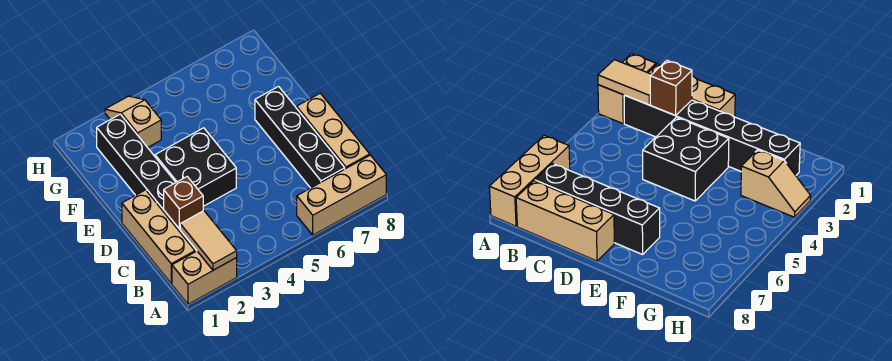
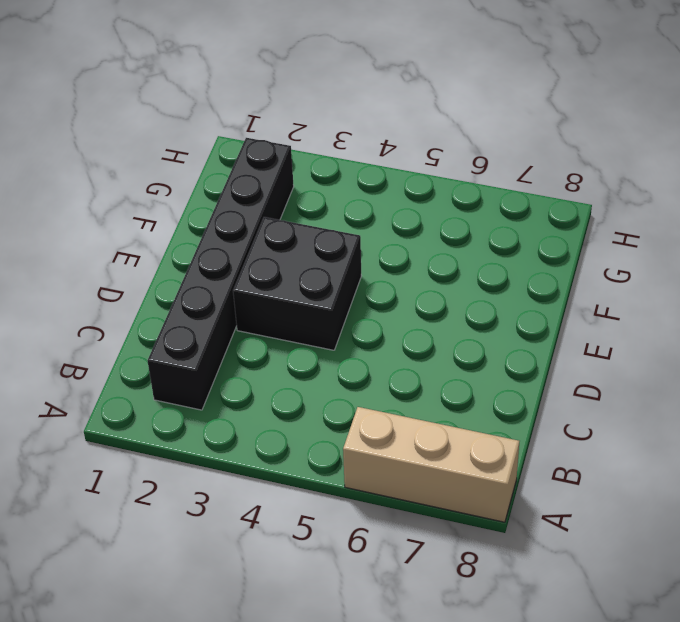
none -> tan 1x2 brick [172,251,237,304]
none -> tan 1x3 brick [122,190,195,284]

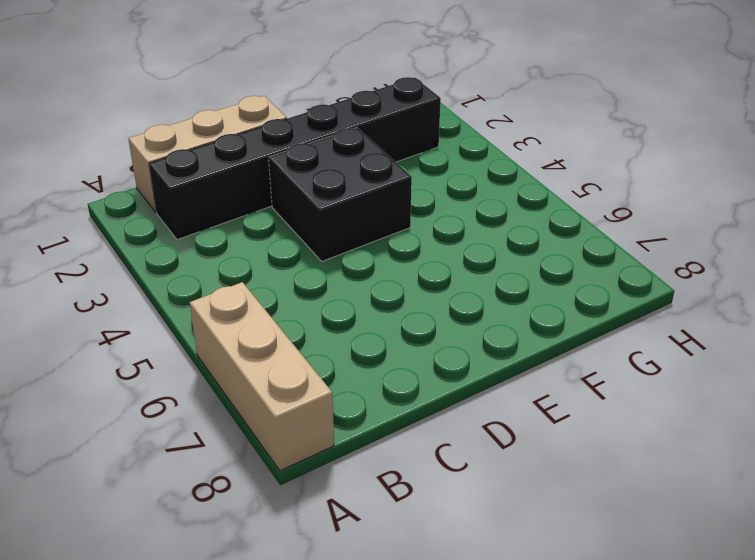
none -> tan 1x2 brick [172,251,237,304]
none -> black 1x4 brick [255,87,345,188]

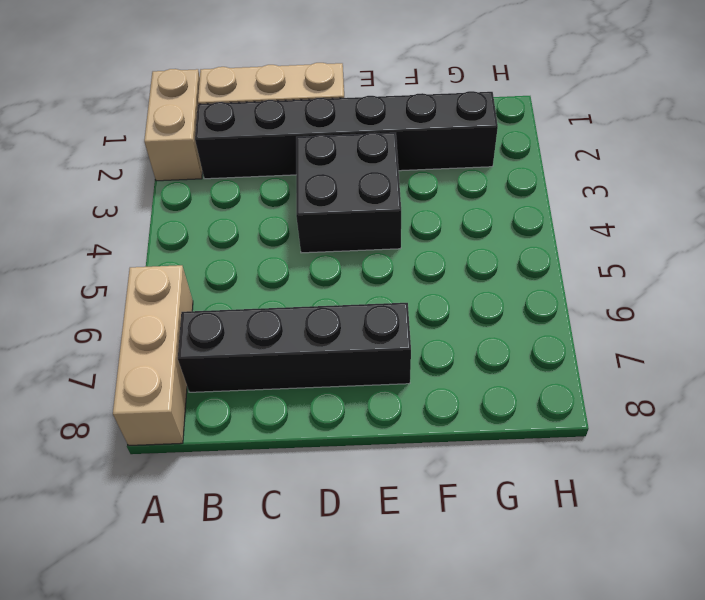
none -> tan 1x3 brick [297,93,370,169]
none -> tan 1x2 slope [105,96,161,148]

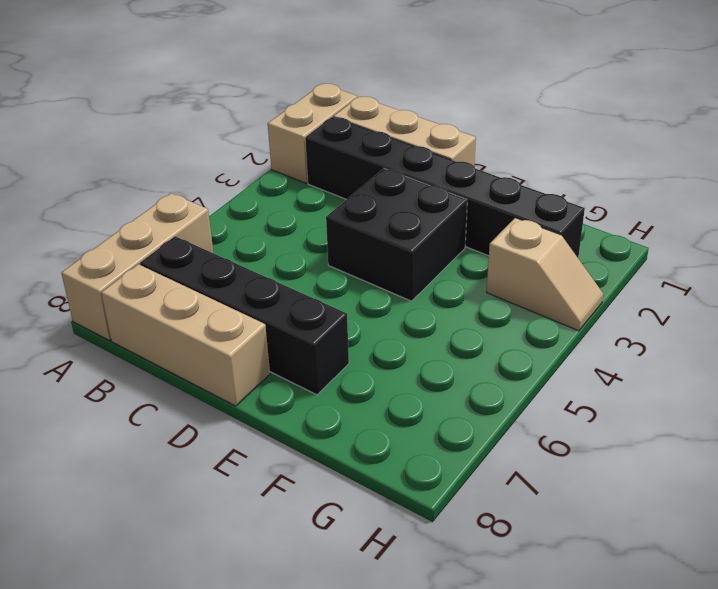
none -> tan 1x2 tile [180,211,237,270]
none -> brown 1x1 brick [164,177,203,229]

